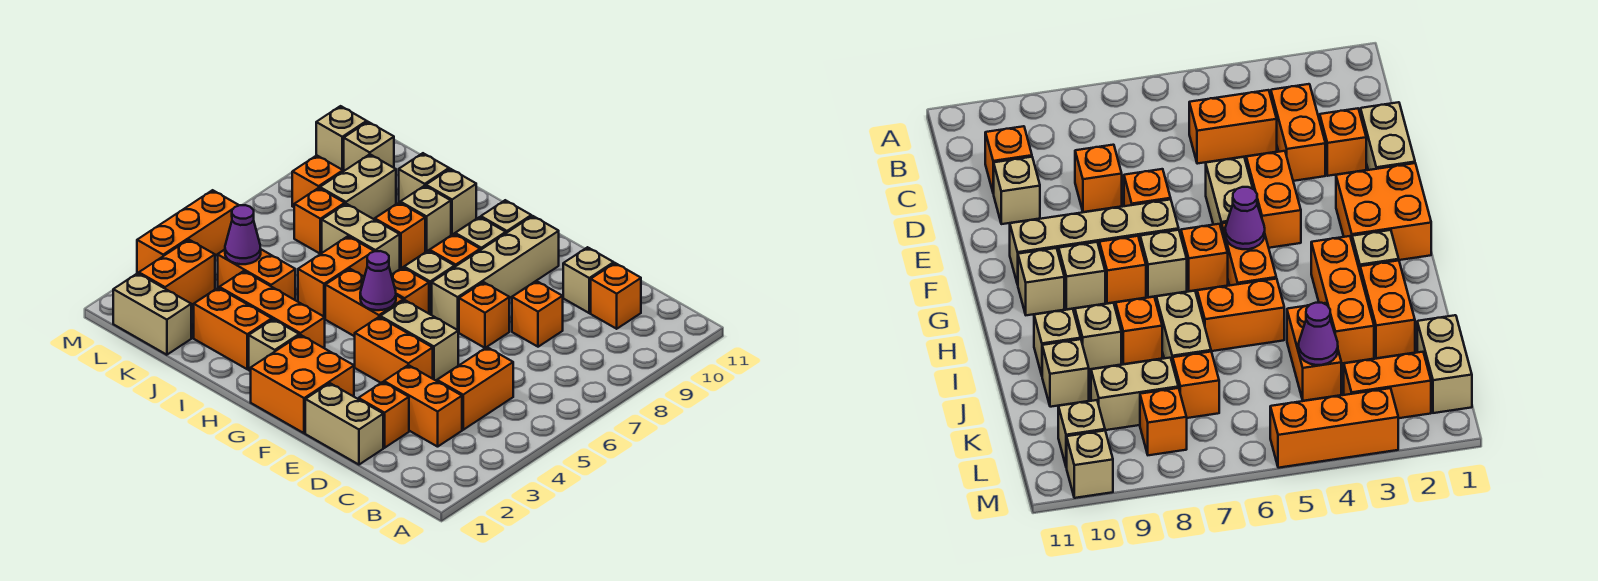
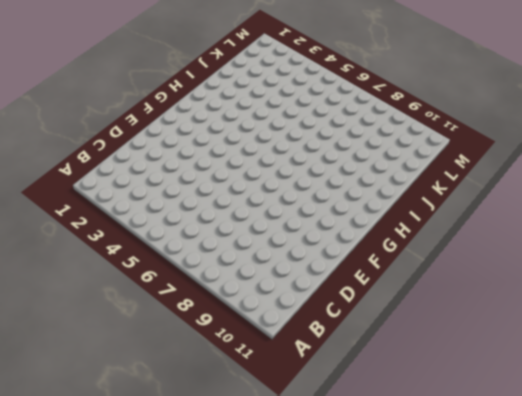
none -> orange 1x2 brick [384,365,462,447]
none -> orange 1x2 brick [437,347,513,430]
none -> orange 1x1 brick [591,263,641,329]
none -> tan 1x2 brick [305,383,383,465]

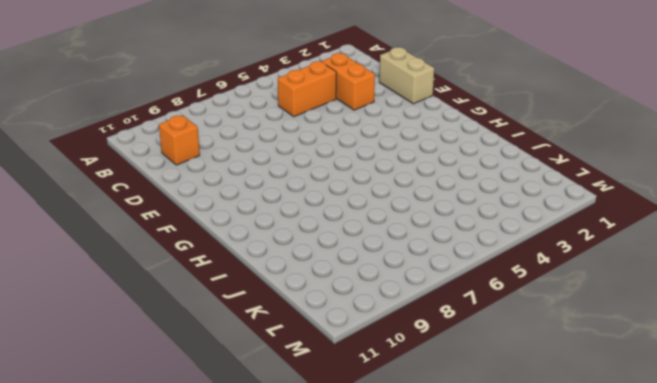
none -> orange 1x1 brick [358,382,409,448]
none -> orange 1x1 brick [512,281,563,347]
none -> tan 1x1 brick [563,247,614,313]
none -> orange 1x2 brick [355,317,433,383]

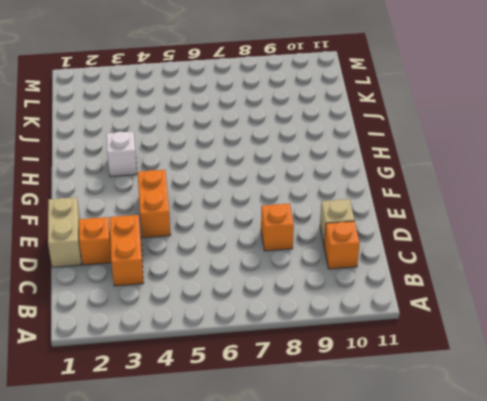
white 1x1 brick [106,132,137,177] -> orange 1x3 brick [219,271,325,348]
none -> orange 1x2 brick [437,347,513,430]
none -> tan 1x2 brick [380,300,458,380]
none -> orange 1x1 brick [459,282,509,348]
none -> orange 2x2 brick [251,335,354,433]

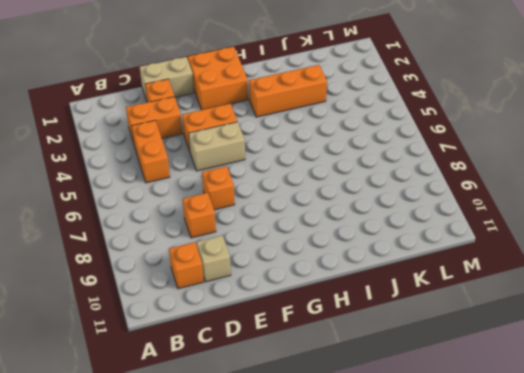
none -> tan 1x4 brick [432,216,559,332]
none -> orange 1x2 brick [325,269,403,336]
none -> orange 1x1 brick [391,268,429,314]
none -> tan 1x1 brick [404,251,455,315]

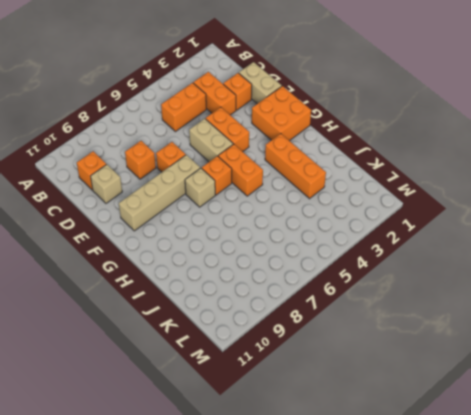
none -> orange 1x1 brick [430,234,480,267]
none -> tan 1x1 brick [455,217,506,250]
none -> tan 1x1 brick [481,200,531,233]
none -> tan 1x1 brick [249,319,299,371]

